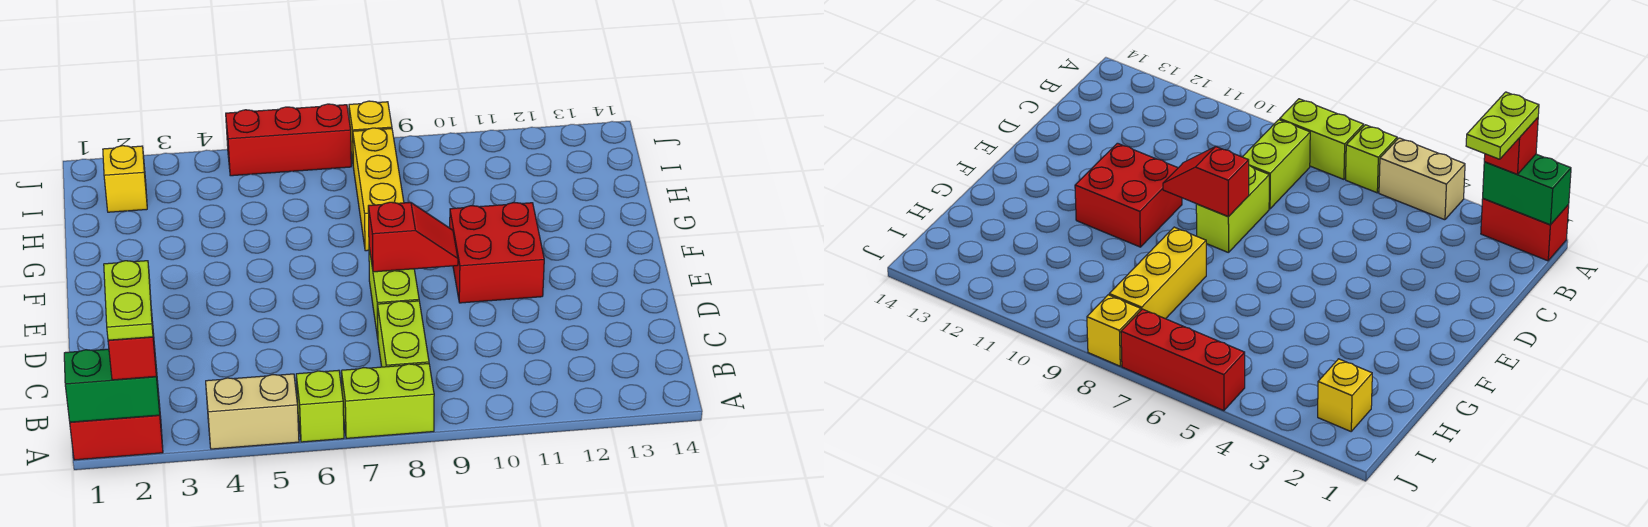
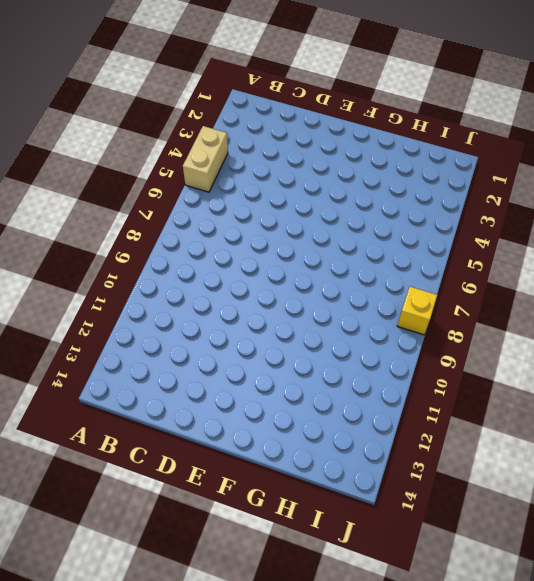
none -> red 1x2 brick [70,393,163,460]
none -> lime 1x1 brick [296,370,344,442]
none -> lime 1x2 brick [341,364,434,438]

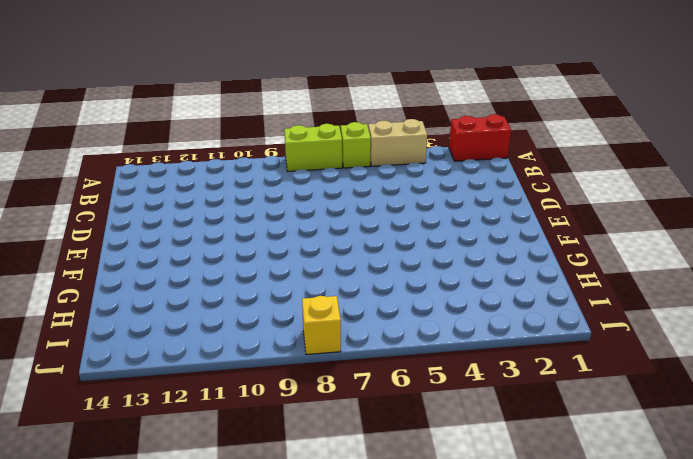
none -> lime 1x2 brick [378,301,429,367]
none -> lime 1x2 brick [369,248,419,338]
none -> red 2x2 brick [450,203,544,303]

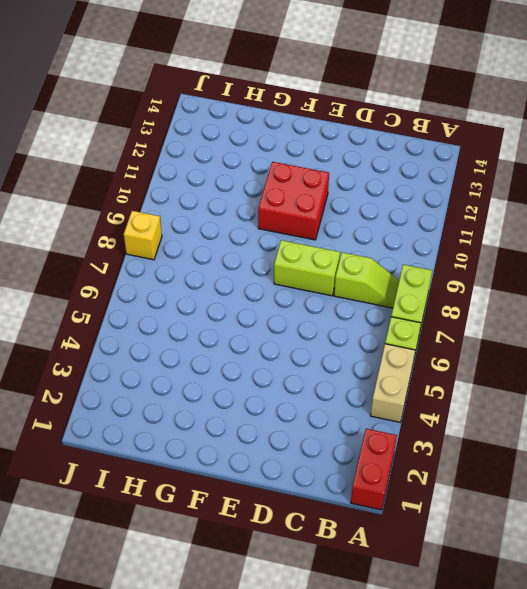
lime 1x2 slope [334,252,399,308] -> lime 1x2 brick [378,301,429,367]
none -> yellow 1x3 brick [353,128,404,251]
none -> yellow 1x1 brick [103,146,147,212]
none -> red 1x3 brick [226,104,351,176]

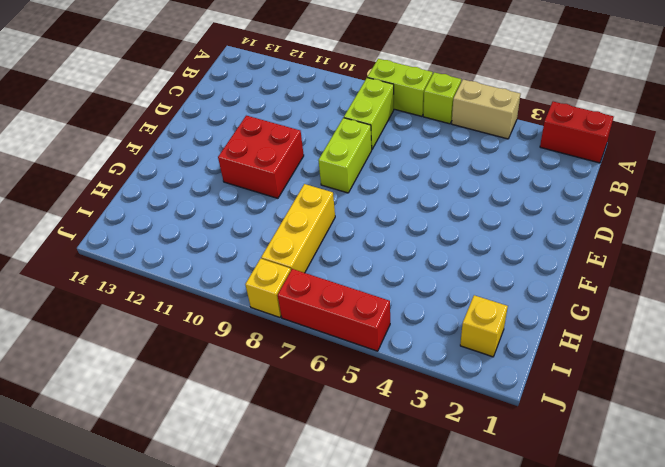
none -> green 1x2 brick [64,349,160,422]
none -> red 1x2 slope [368,202,458,272]
none -> red 1x1 brick [108,310,156,380]

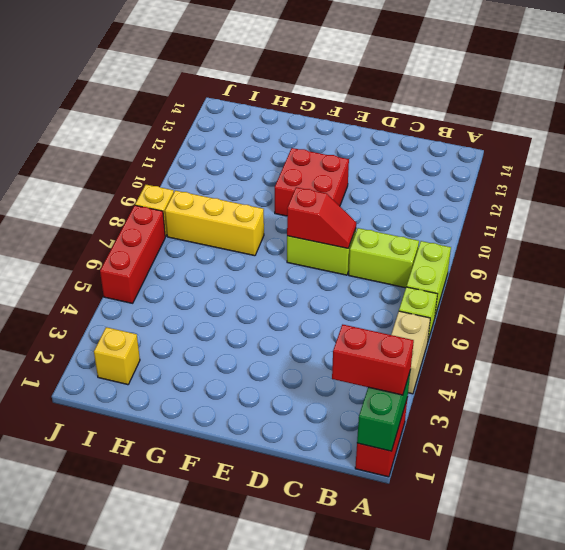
red 1x2 brick [332,324,414,395] -> red 1x1 brick [108,310,156,380]
red 1x2 slope [287,187,356,248] -> red 1x2 slope turned to [368,202,458,272]
none -> lime 1x2 plate [104,261,153,340]

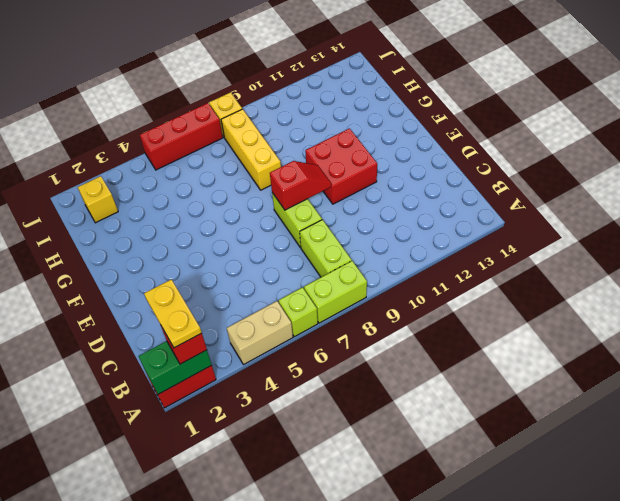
yellow 1x2 plate [144,279,202,348] -> lime 1x2 plate [104,261,153,340]

